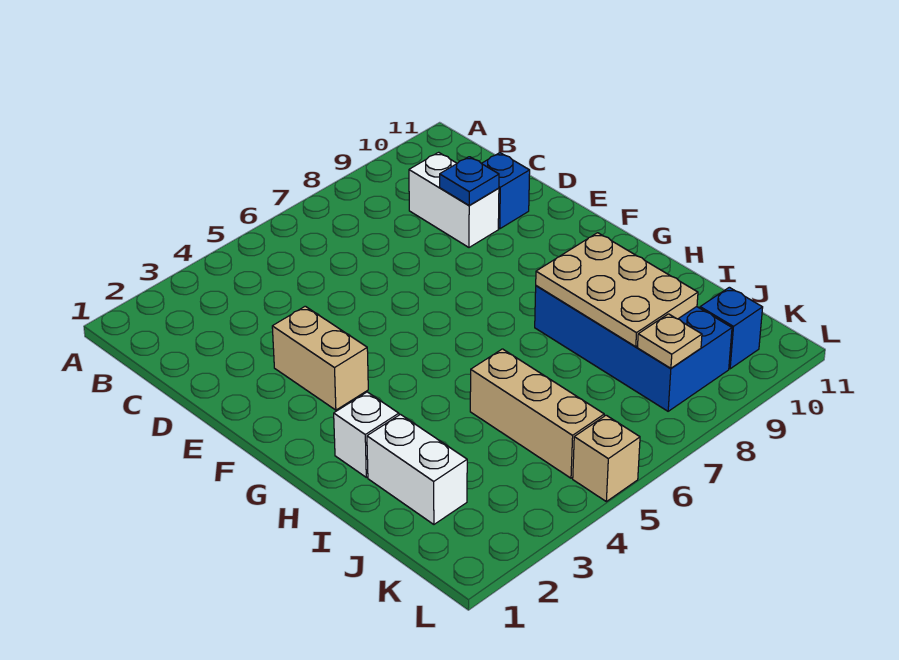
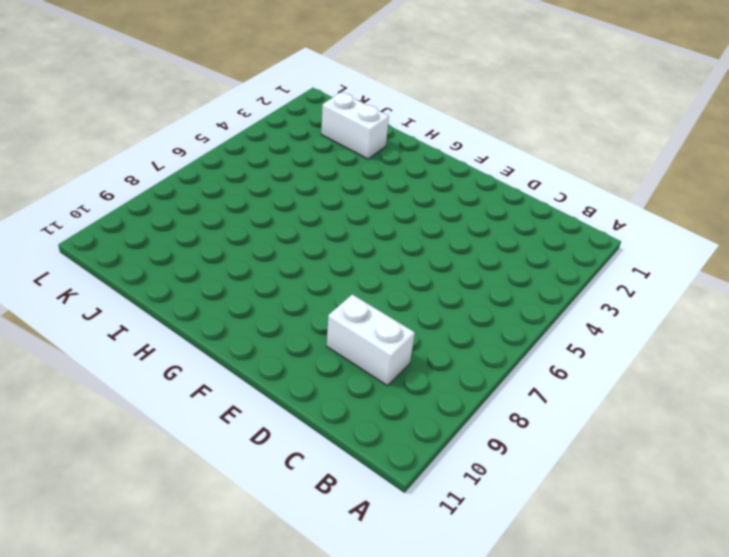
none -> blue 1x1 brick [481,153,530,229]
none -> tan 1x2 brick [272,306,368,410]
none -> white 1x1 brick [334,392,399,477]

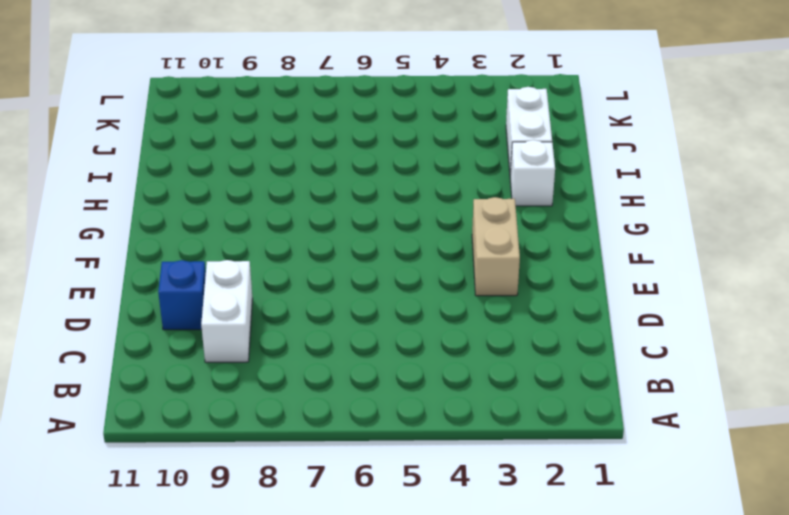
none -> blue 2x4 brick [535,286,732,411]
none -> tan 1x3 brick [470,349,604,478]
none -> blue 1x1 brick [700,287,763,369]

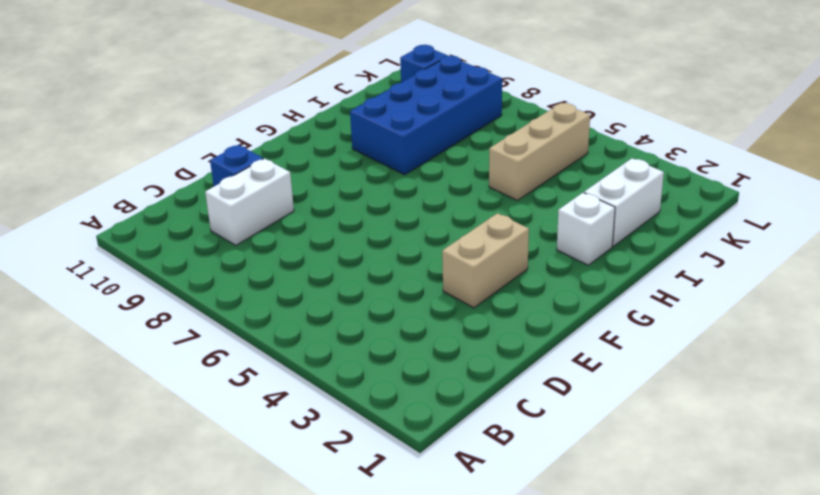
none -> tan 1x1 brick [573,415,640,502]
none -> blue 1x1 plate [440,157,499,205]
none -> tan 2x3 plate [536,233,698,347]

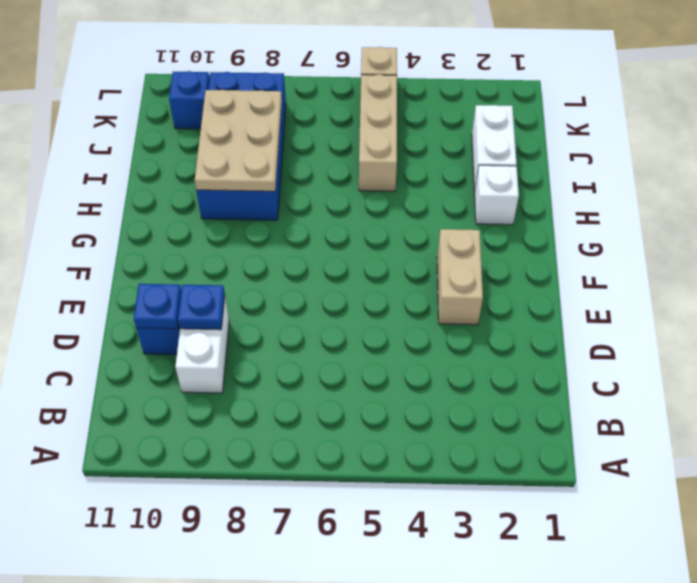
blue 1x1 plate [134,284,181,329] -> none
none -> tan 1x1 plate [637,314,702,368]

